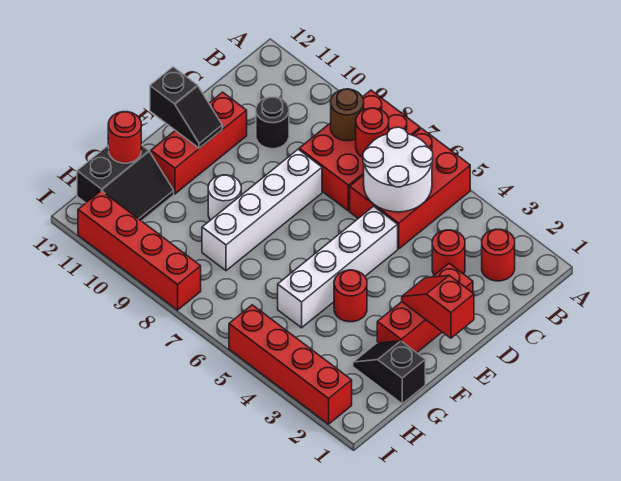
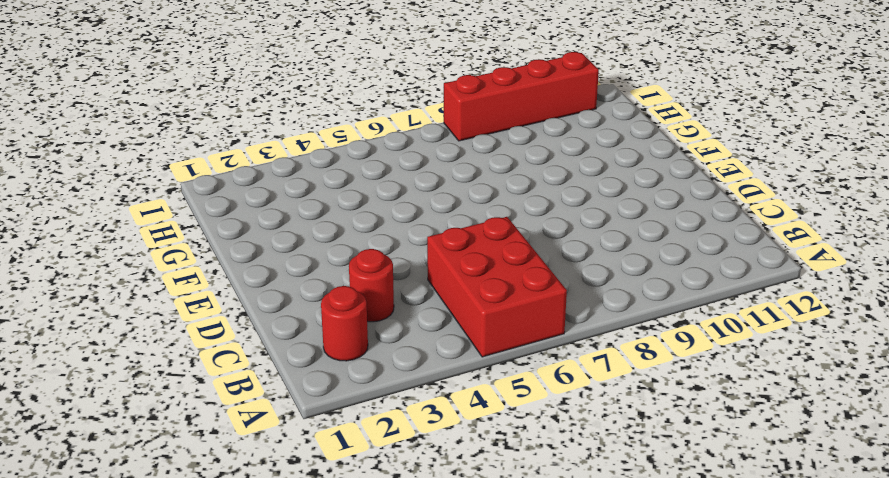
none -> red 2x3 brick [299,90,420,211]
none -> black 1x1 round brick [256,97,289,149]
none -> red 1x3 brick [377,263,473,353]

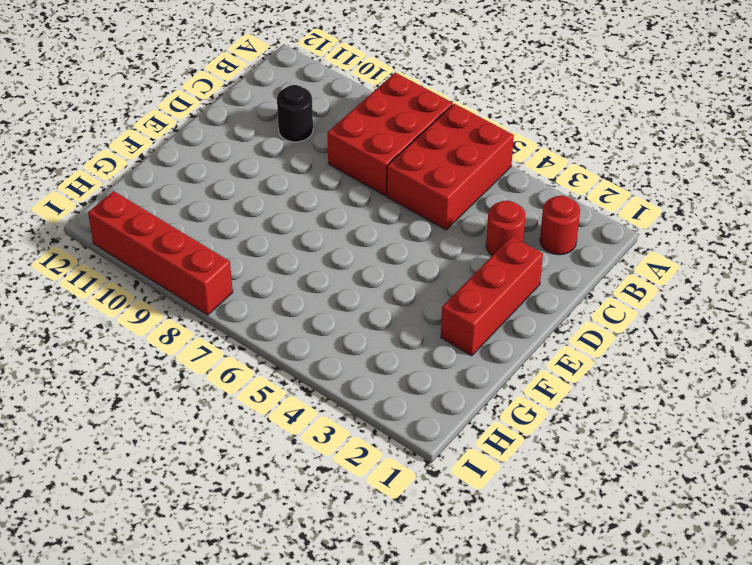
none -> white 1x4 brick [278,206,398,328]
none -> white 1x4 brick [202,149,322,271]
none -> red 1x3 brick [151,92,247,194]

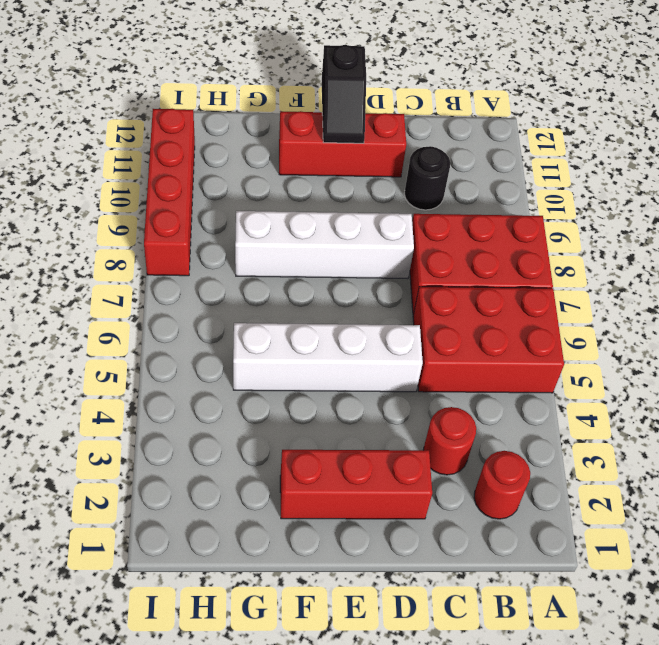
none -> red 1x1 round brick [334,270,367,322]
none -> white 1x1 round brick [208,175,241,220]
none -> black 1x2 slope [353,341,425,404]

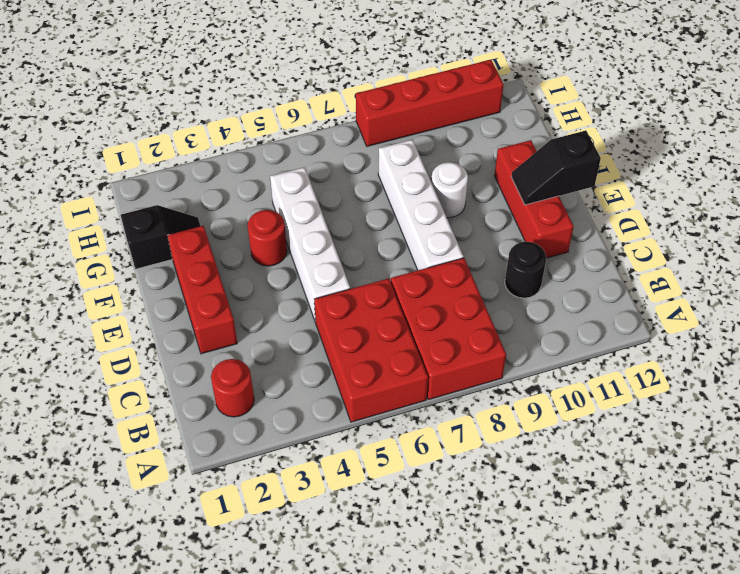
none -> red 1x1 round brick [432,230,465,275]
none -> black 2x2 slope [77,145,174,221]
none -> red 1x4 brick [229,305,352,424]

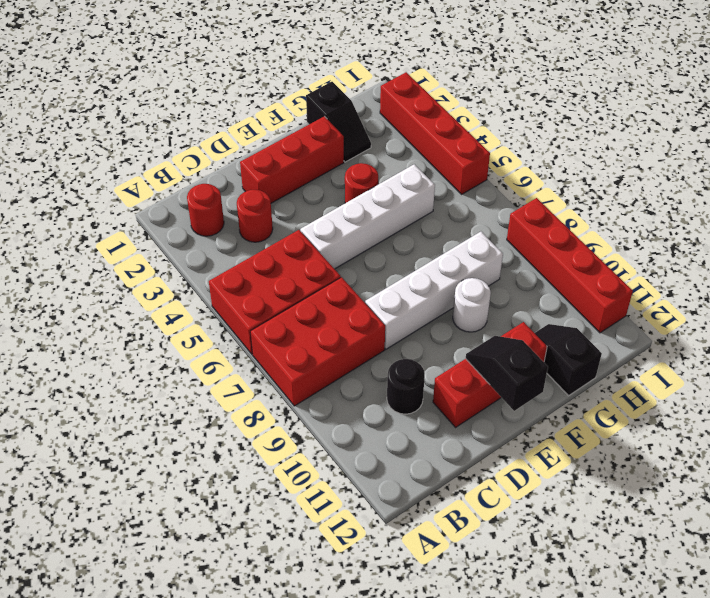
black 1x2 slope [535,324,602,396] -> black 2x2 slope [77,145,174,221]
none -> white 2x2 round brick [363,127,433,212]
none -> red 1x1 round brick [356,108,389,157]
none -> brown 1x1 round brick [331,89,364,141]

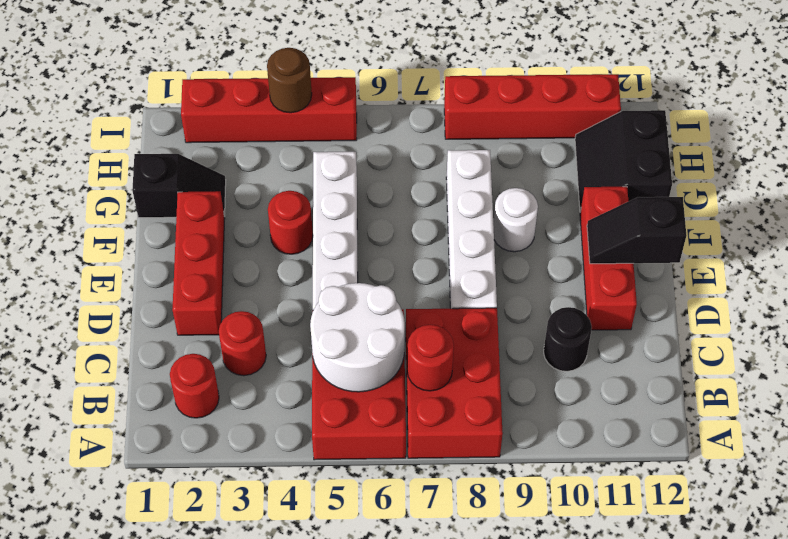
brown 1x1 round brick [267,48,312,113] -> brown 1x1 round brick moved to [331,89,364,141]
none -> red 1x2 slope [402,275,474,338]
none -> red 1x1 round brick [108,112,141,163]

